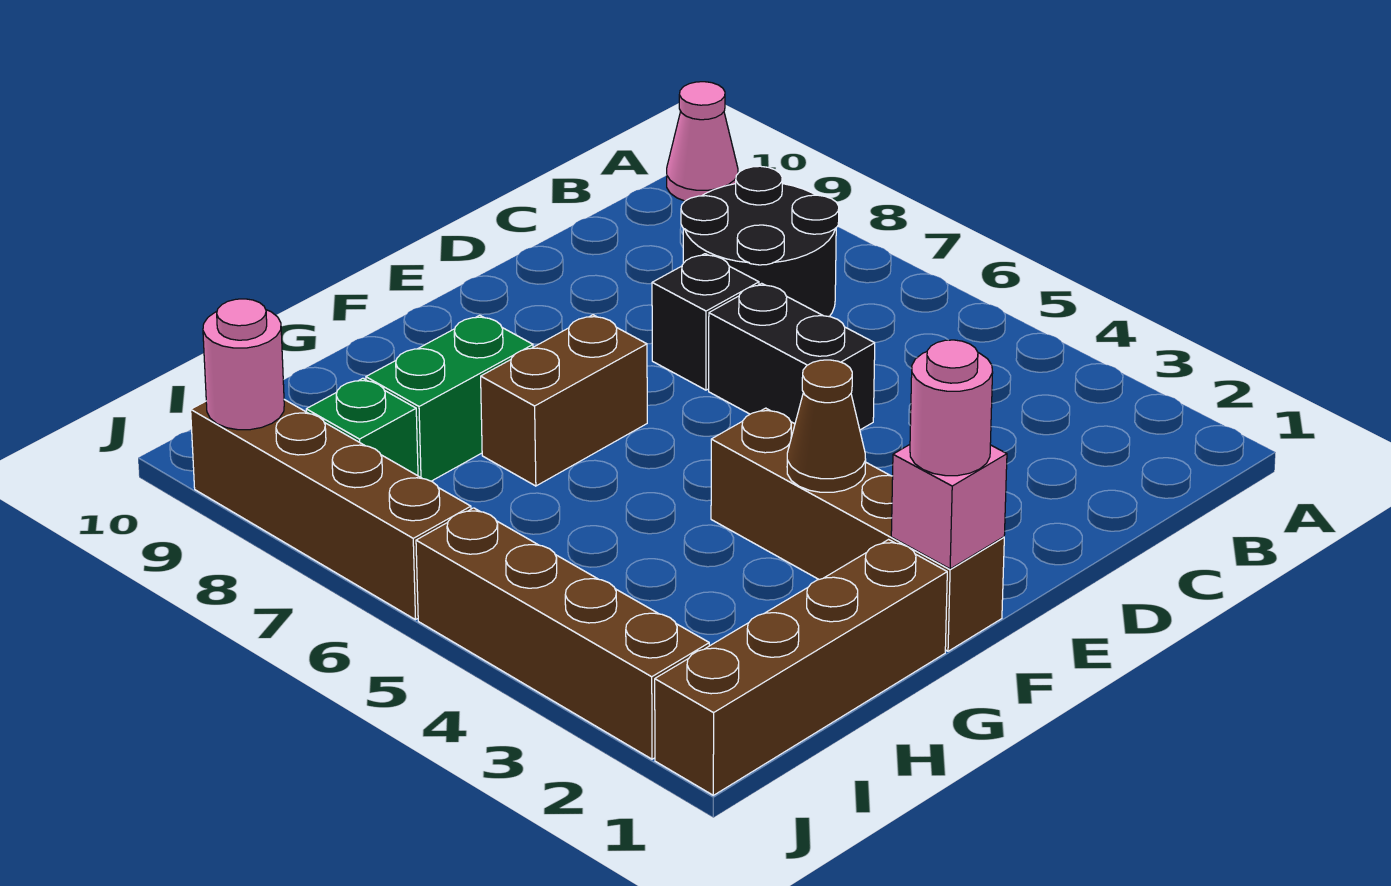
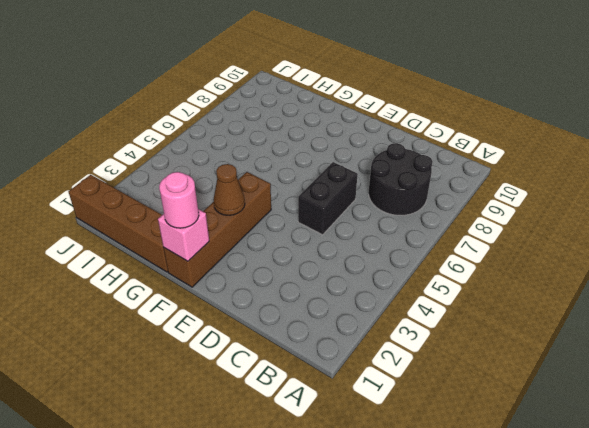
none -> pink 1x1 cone [667,82,738,201]
none -> black 1x1 brick [652,254,759,390]
none -> brown 1x2 brick [481,315,647,486]

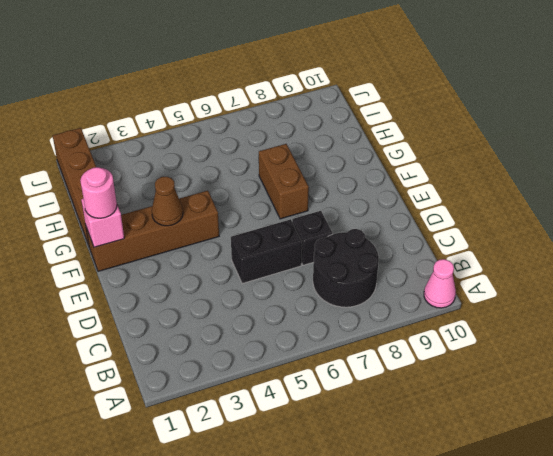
none -> green 1x2 brick [366,315,533,481]
none -> green 1x1 brick [306,378,418,476]
none -> brown 1x4 brick [416,508,709,759]

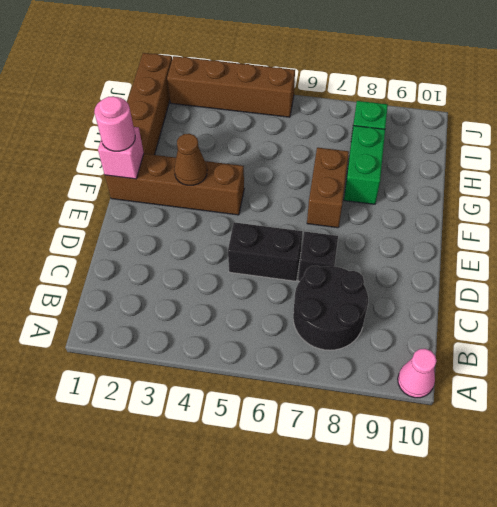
none -> brown 1x4 brick [191,400,471,620]
none -> pink 1x1 round brick [203,299,284,430]

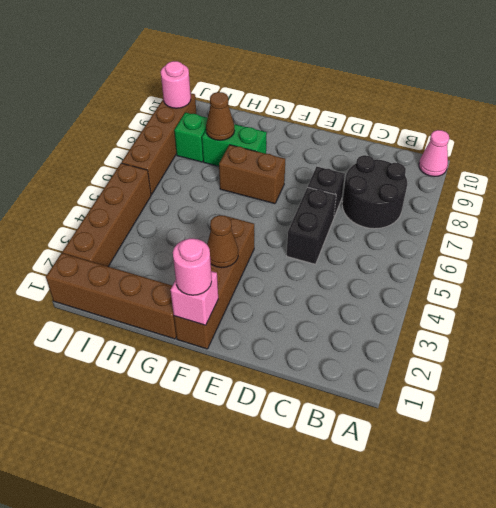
brown 1x1 cone [206,92,235,140] -> none

